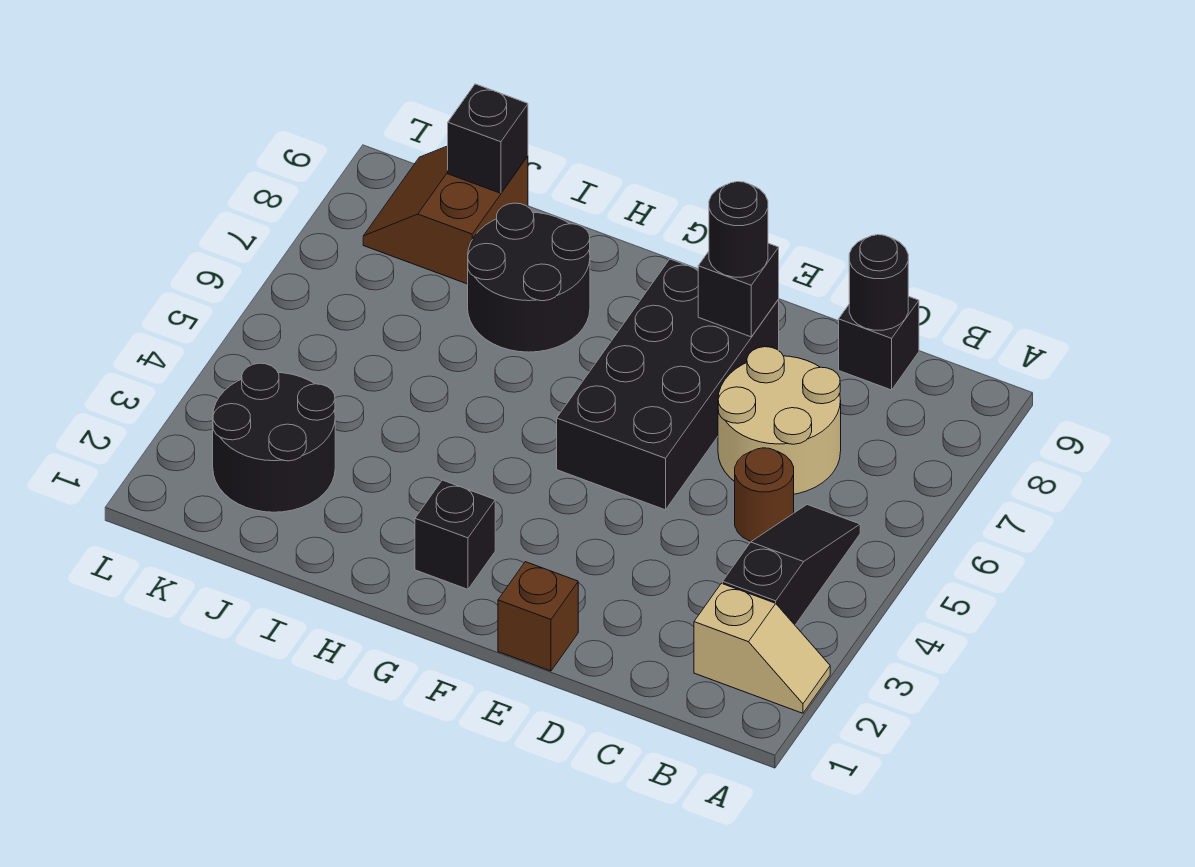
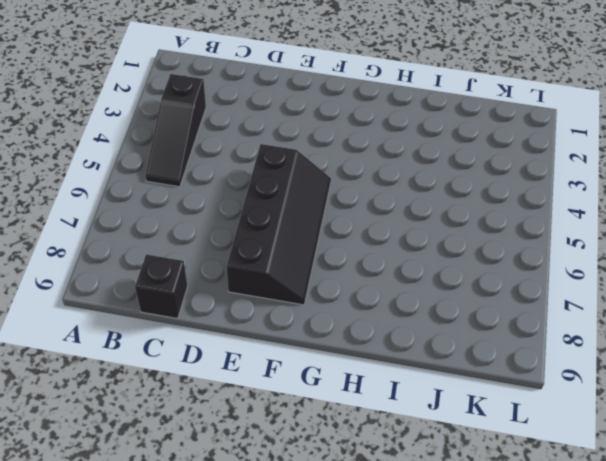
black 2x4 slope [226,144,331,305] -> black 2x4 brick [557,259,779,510]
none -> tan 1x2 slope [694,583,830,713]
none -> brown 1x1 round brick [735,448,794,541]
none -> tan 2x2 round brick [718,347,841,494]

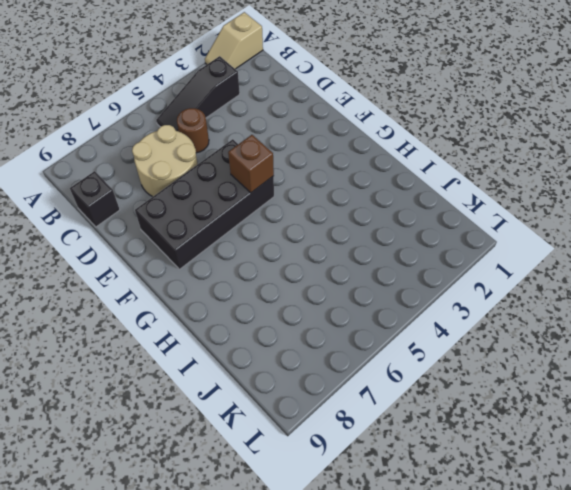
tan 1x2 slope [205,12,263,69] -> tan 1x2 slope turned to [694,583,830,713]
brown 1x1 brick [228,135,274,193] -> brown 1x1 brick moved to [498,562,578,671]
none -> black 1x1 brick [415,480,495,589]
none -> black 2x2 round brick [468,203,590,352]
none -> black 2x2 round brick [213,363,335,512]

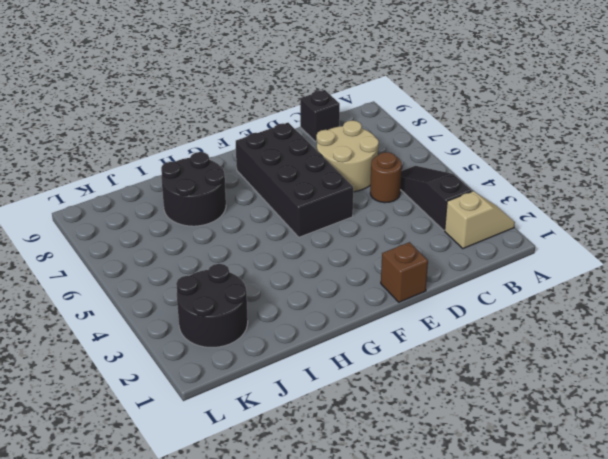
none -> black 1x1 brick [415,480,495,589]
none -> brown 2x2 slope [363,146,528,284]
none -> black 1x1 round brick [849,235,908,330]

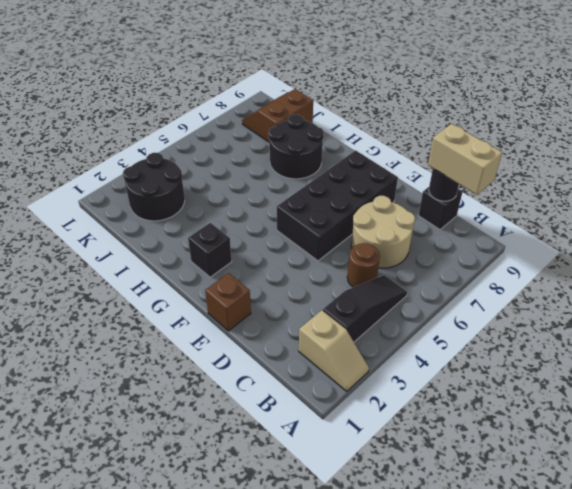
tan 1x2 brick [428,124,502,195] -> none
none -> black 1x1 brick [698,243,779,337]
none -> black 1x1 brick [448,84,528,193]
none -> black 1x1 round brick [709,182,768,277]

